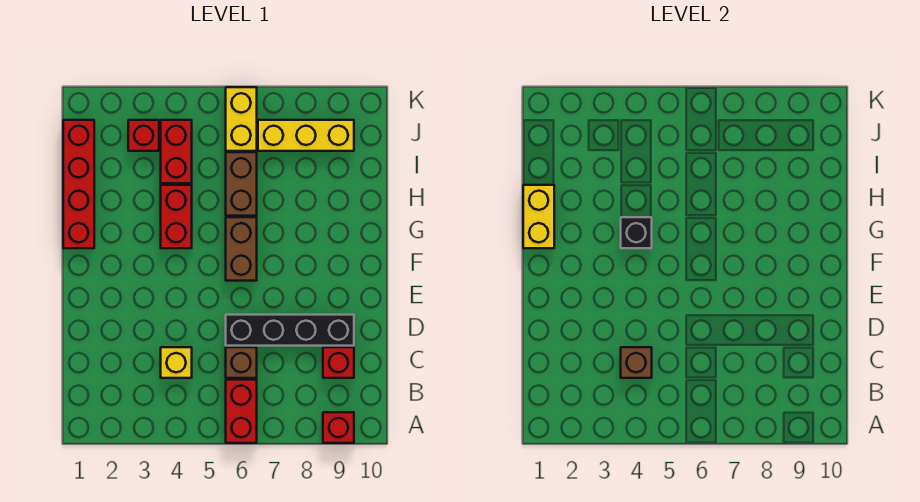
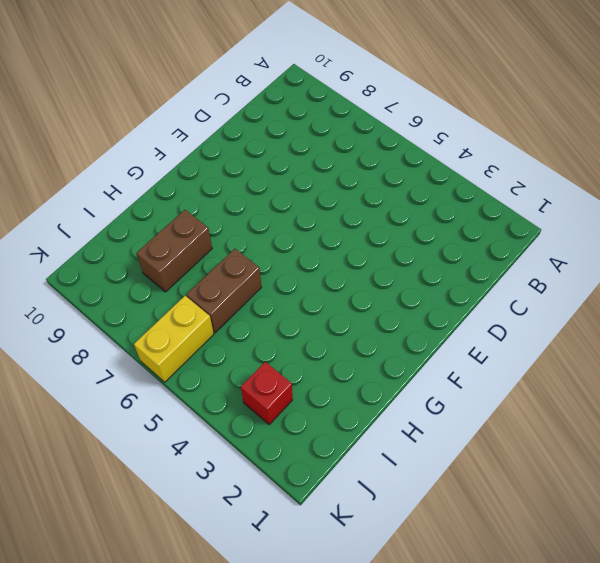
brown 1x2 brick [136,210,212,292] -> brown 1x2 brick moved to [226,217,257,281]
none -> red 1x2 brick [226,380,257,443]
none -> red 1x1 brick [323,412,354,443]
none -> yellow 1x1 brick [161,347,192,378]

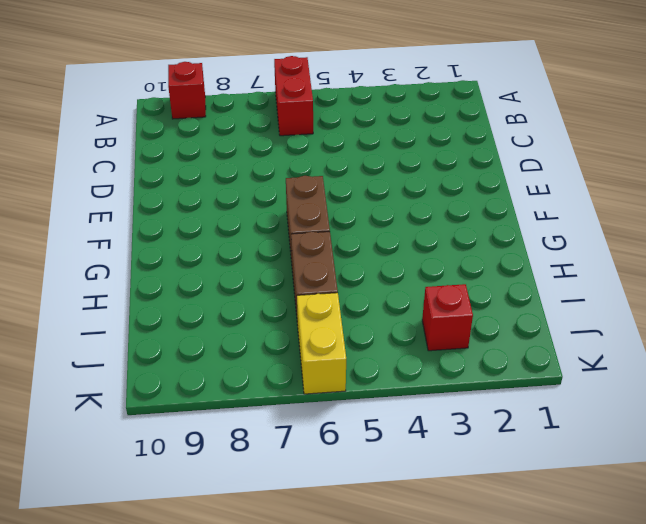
none -> yellow 1x1 brick [161,347,192,378]
none -> brown 1x1 brick [226,347,257,378]
none -> red 1x1 brick [323,347,354,378]

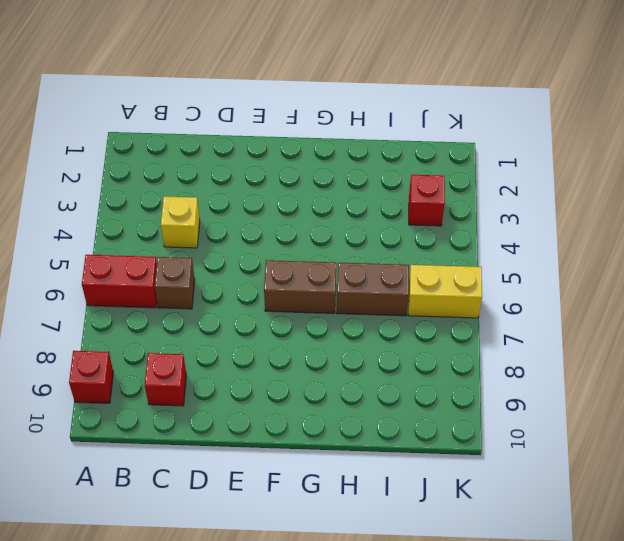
none -> black 1x4 brick [226,315,354,346]
none -> red 1x4 brick [63,120,94,248]
none -> red 1x2 brick [161,185,192,248]

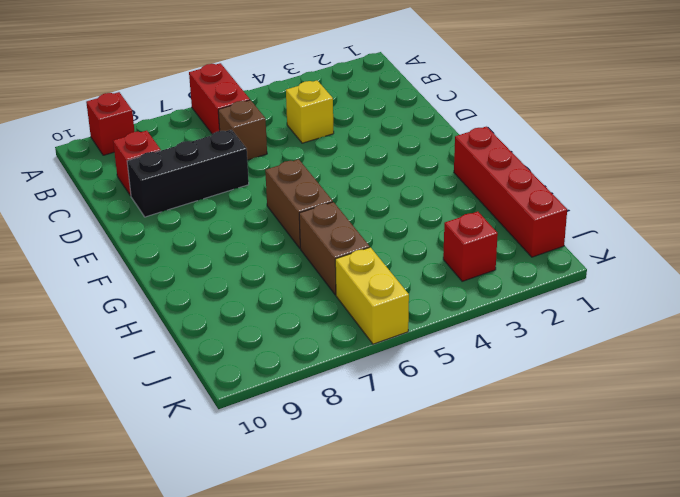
black 1x3 brick [127,130,249,217] -> black 1x4 brick [226,315,354,346]
none -> red 1x2 brick [161,185,192,248]
none -> red 1x2 brick [161,120,192,183]
none -> yellow 1x3 brick [258,120,354,151]

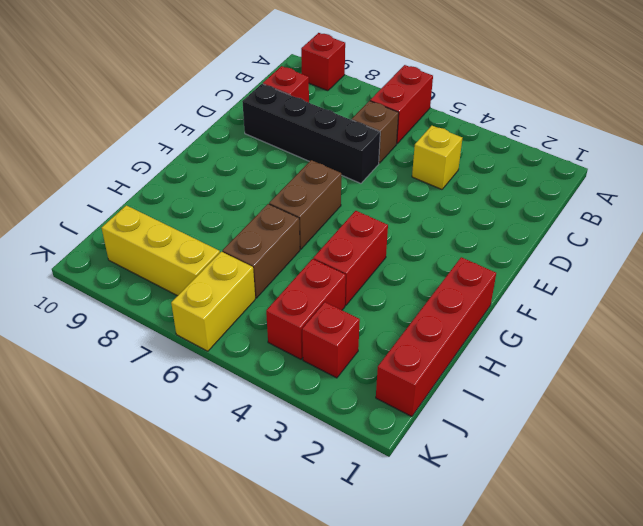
none -> brown 1x1 brick [621,347,652,378]
none -> yellow 1x2 brick [523,185,554,248]
none -> black 1x1 brick [621,217,652,248]

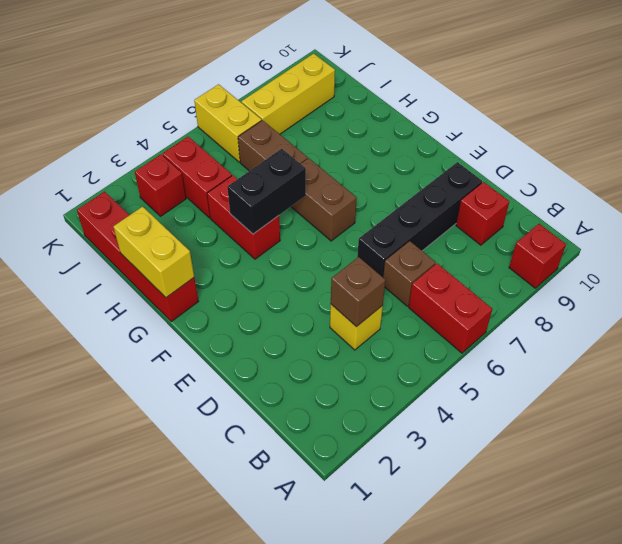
black 1x2 brick [227,149,306,234] -> black 1x1 brick [621,217,652,248]

